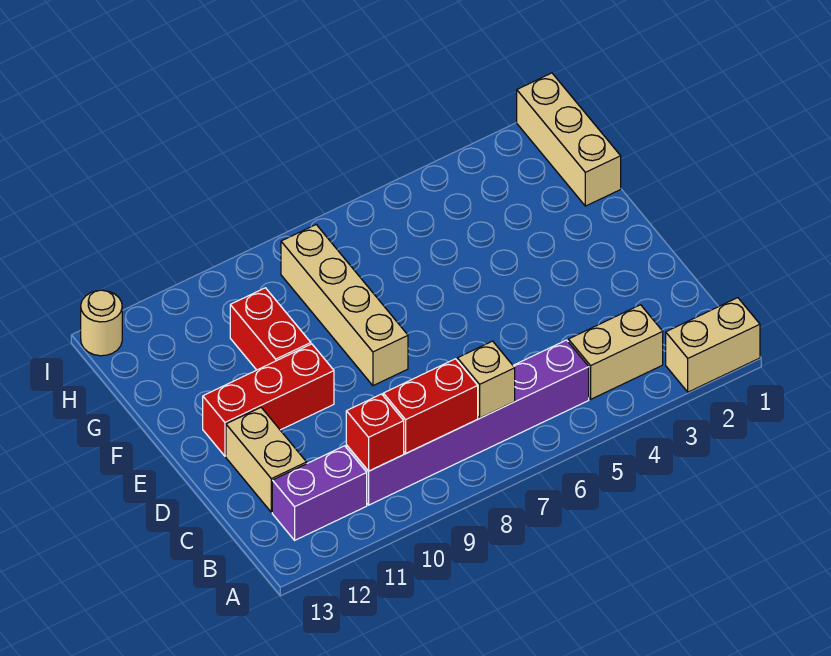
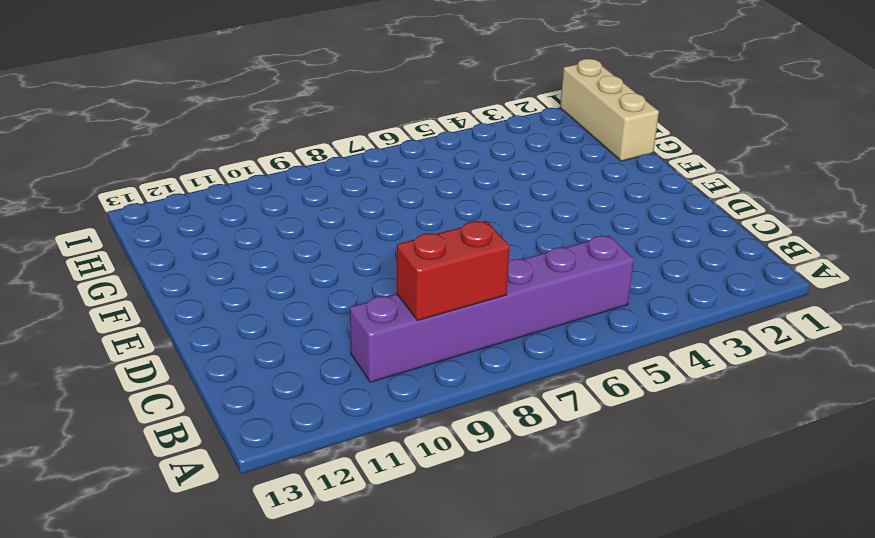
none -> tan 1x2 brick [666,298,760,392]
none -> tan 1x2 brick [568,305,663,399]
none -> purple 1x2 brick [272,446,367,540]

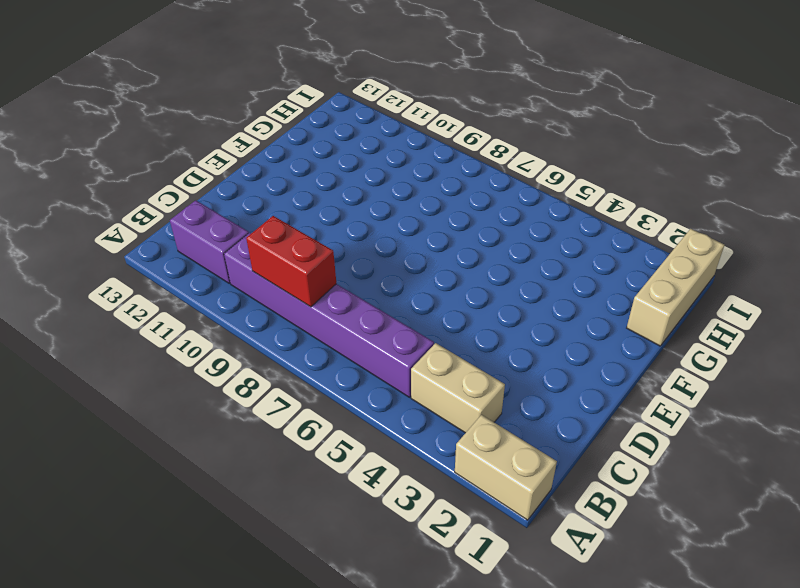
none -> tan 1x2 brick [226,408,307,512]
none -> tan 1x4 brick [281,225,408,386]
none -> red 1x3 brick [203,344,334,456]

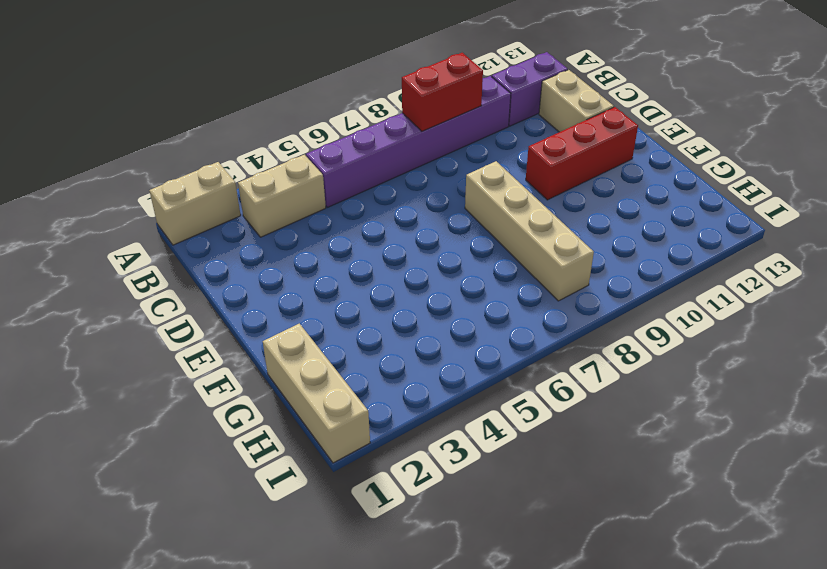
none -> red 1x2 brick [230,288,311,370]
none -> tan 1x1 round brick [81,290,122,356]
none -> tan 1x1 brick [457,341,515,418]

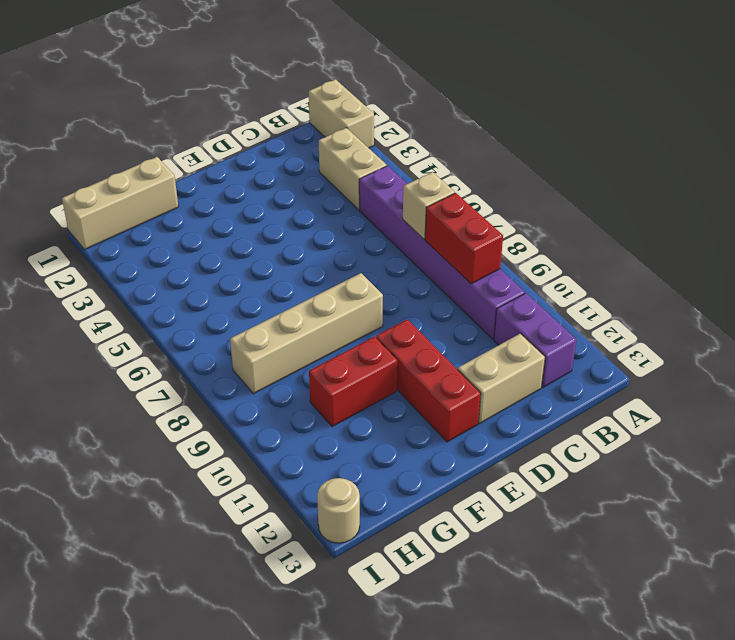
none -> red 1x1 brick [346,394,404,471]

